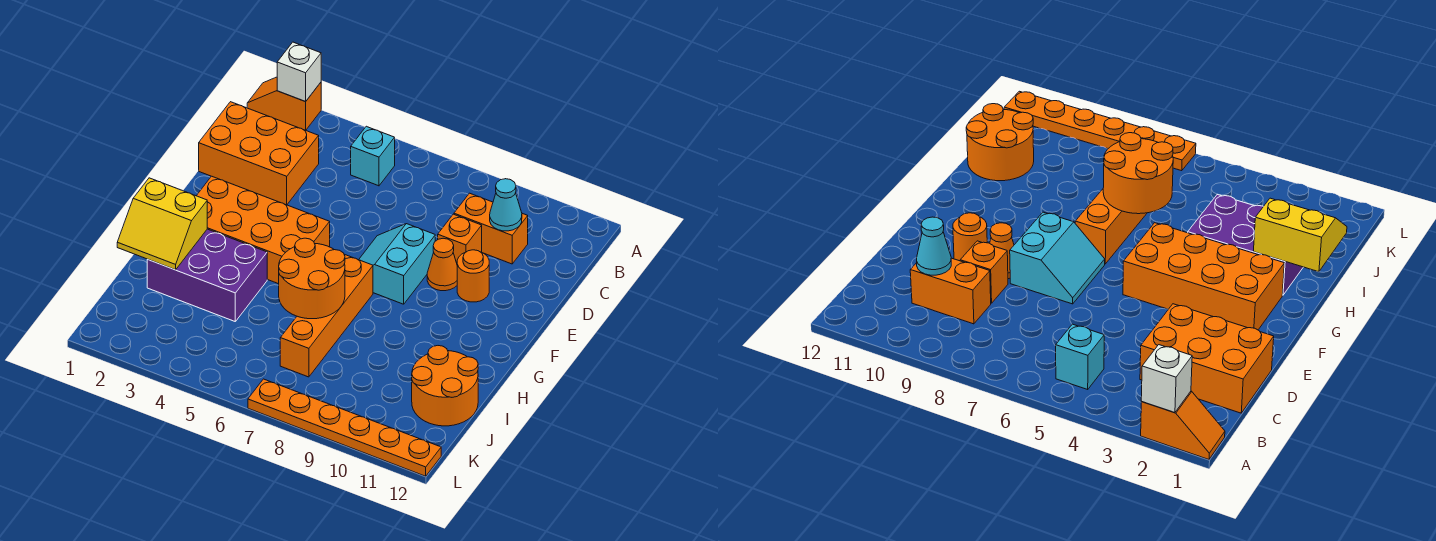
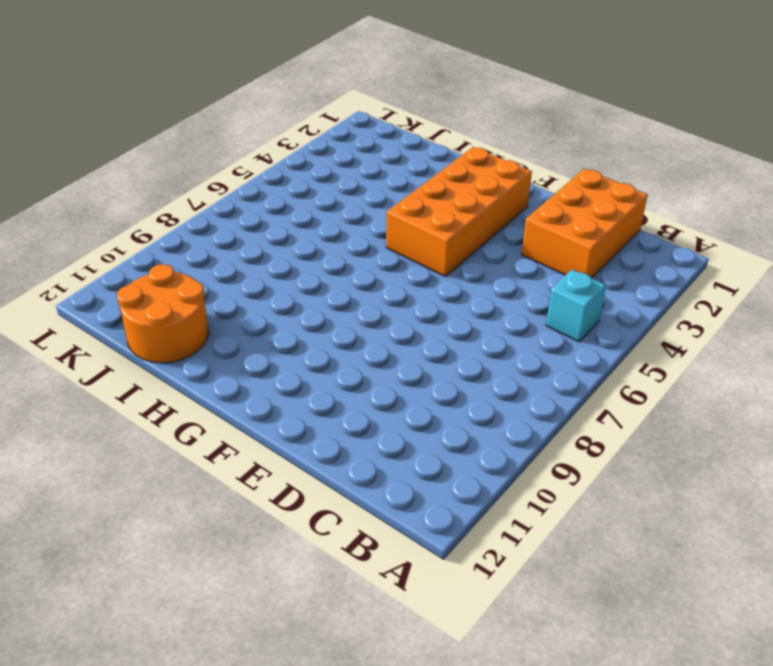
none -> orange 1x2 slope [247,77,321,130]
none -> orange 1x2 brick [454,193,528,264]
none -> orange 1x1 brick [438,214,482,263]

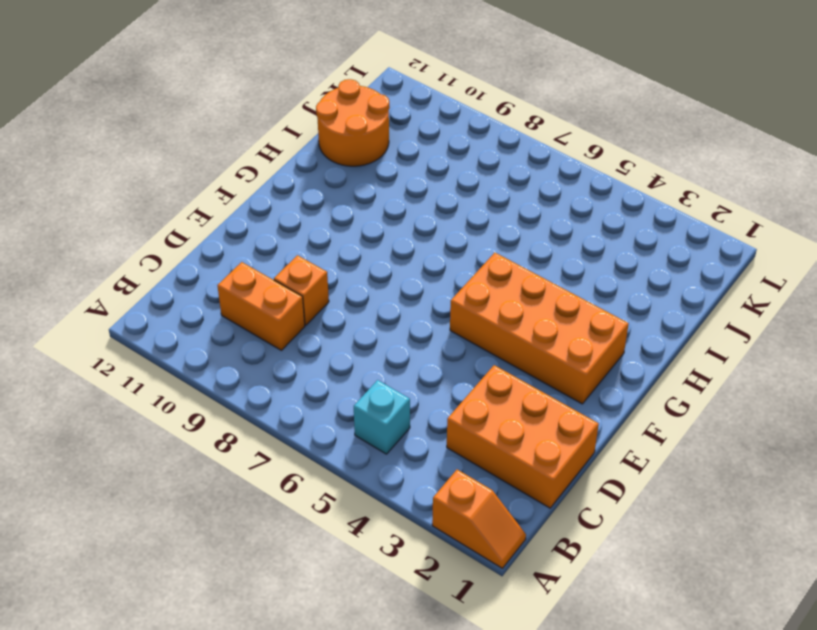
none -> cyan 2x2 slope [359,224,435,304]
none -> orange 1x1 cone [427,238,457,291]
none -> orange 1x1 round brick [457,250,489,302]

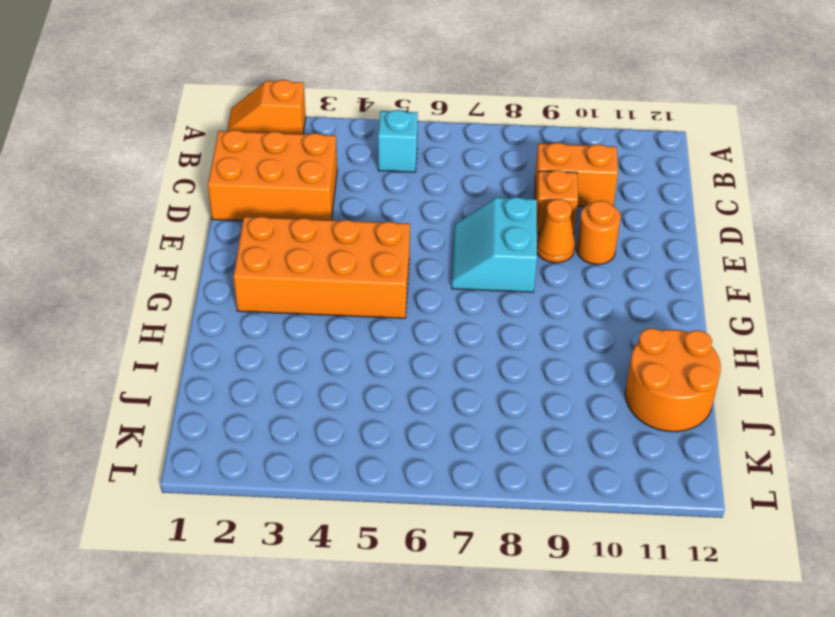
none -> orange 1x4 brick [280,255,373,377]
none -> purple 2x3 brick [147,229,267,321]
none -> orange 1x6 plate [248,379,441,476]

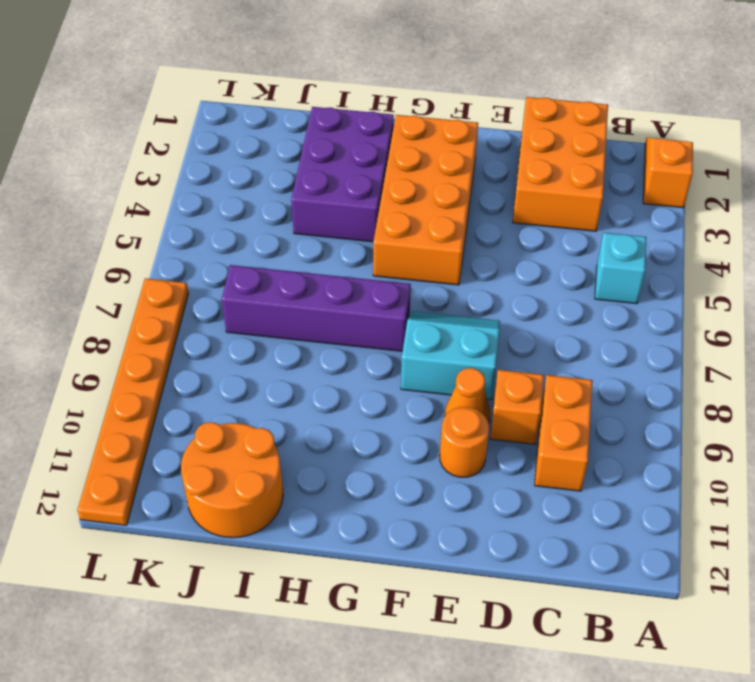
purple 1x4 brick [222,265,411,351] -> orange 1x4 brick [280,255,373,377]
none -> white 1x1 brick [277,42,321,102]
none -> cyan 1x1 cone [490,179,522,231]
none -> yellow 2x2 slope [117,178,207,270]

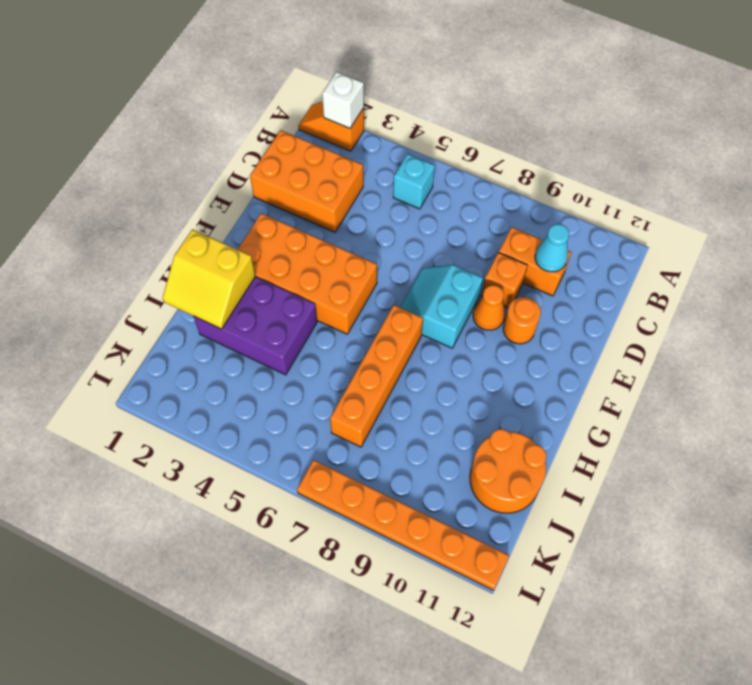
none -> orange 2x2 round brick [279,238,345,319]

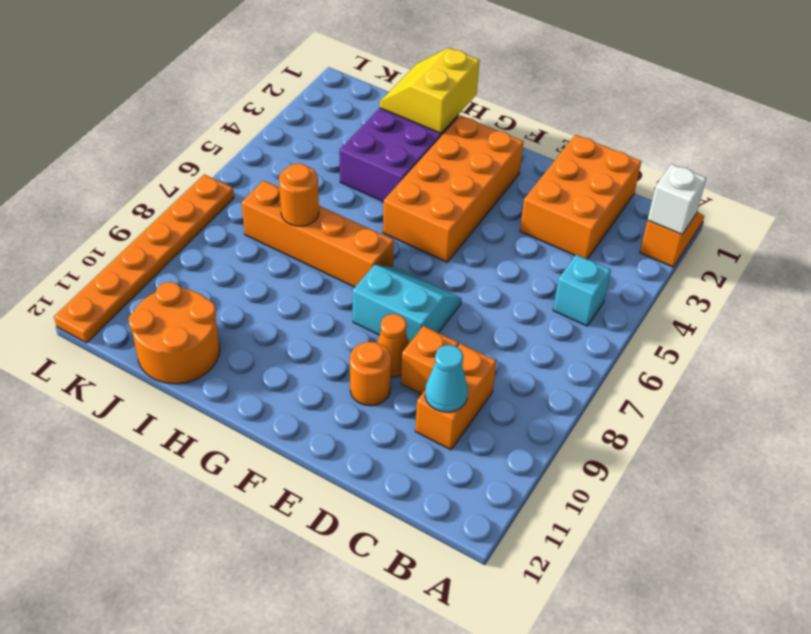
orange 1x1 round brick [279,163,319,226] -> orange 2x2 round brick [279,238,345,319]

